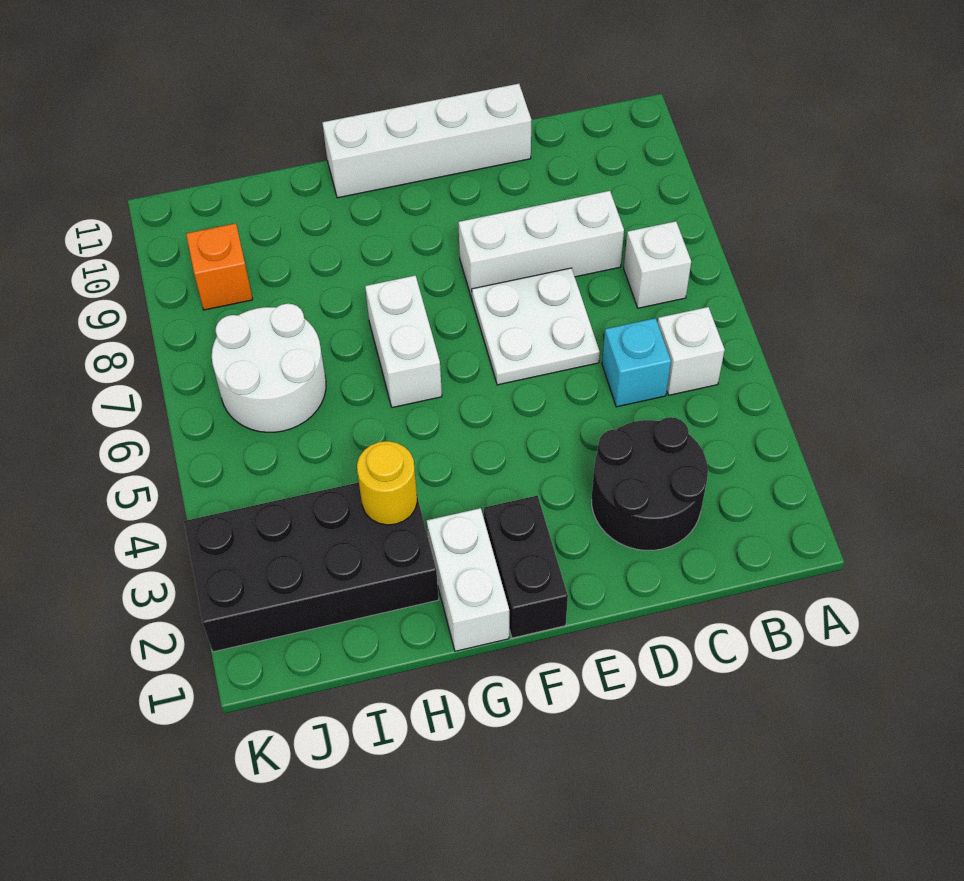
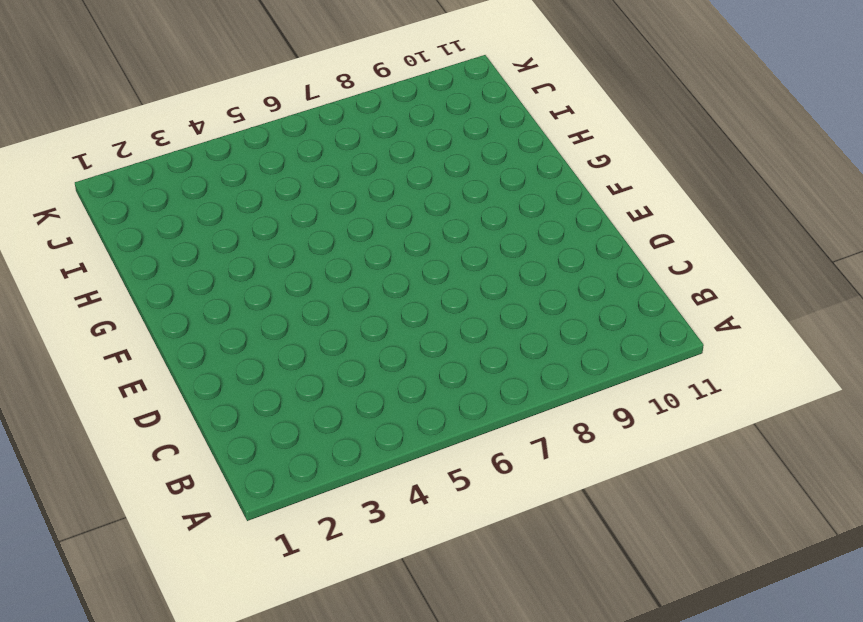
none -> white 1x1 brick [658,307,725,395]
none -> white 1x1 brick [624,221,691,308]
none -> black 2x2 round brick [592,417,708,550]

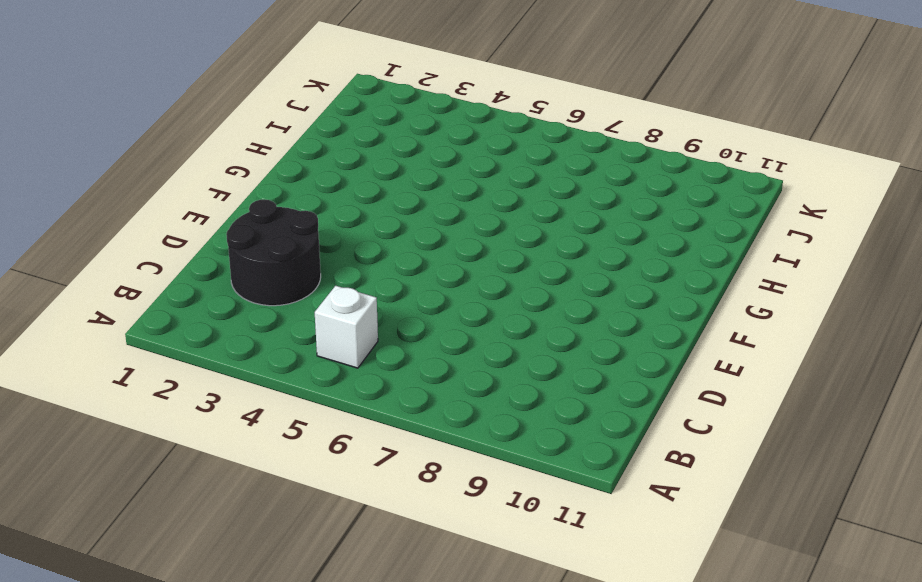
none -> white 1x1 brick [624,221,691,308]
none -> cyan 1x1 brick [602,318,671,407]
none -> white 1x3 brick [458,191,624,298]

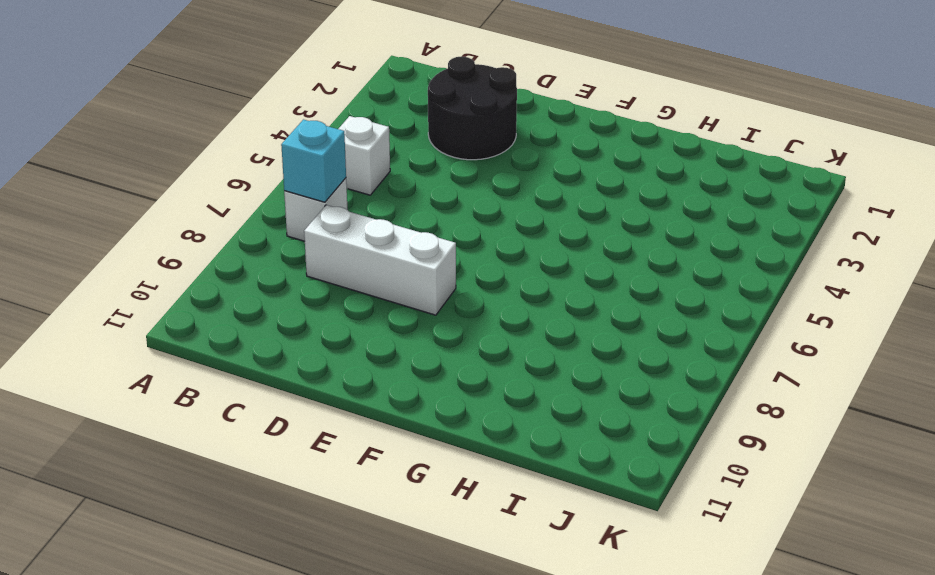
cyan 1x1 brick [281,120,346,202] -> cyan 1x1 brick moved to [602,318,671,407]
none -> white 2x2 plate [472,268,600,385]
none -> white 1x4 brick [322,84,531,198]
none -> black 1x2 brick [484,496,568,638]

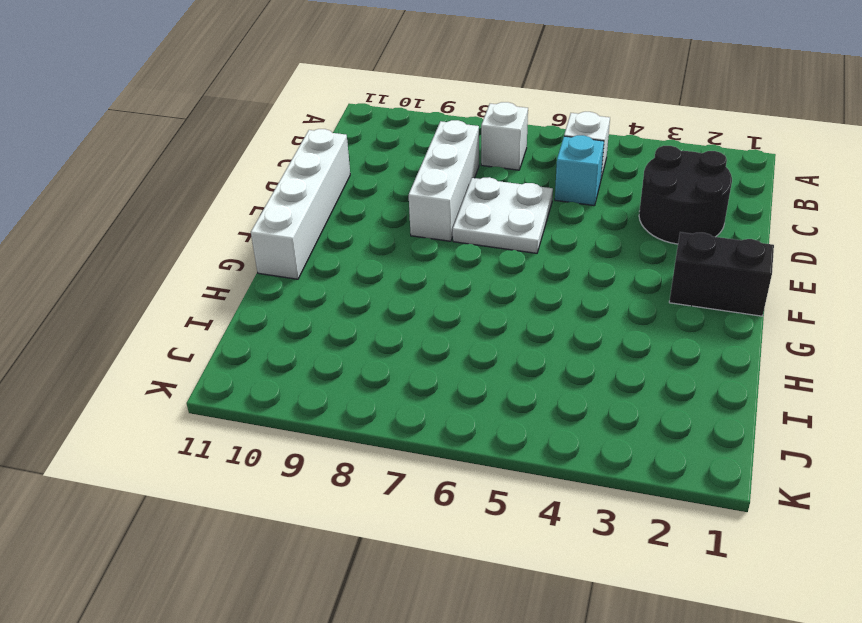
none -> white 1x2 brick [427,508,509,651]
none -> white 1x2 brick [365,275,442,408]
none -> black 2x4 brick [184,482,439,652]

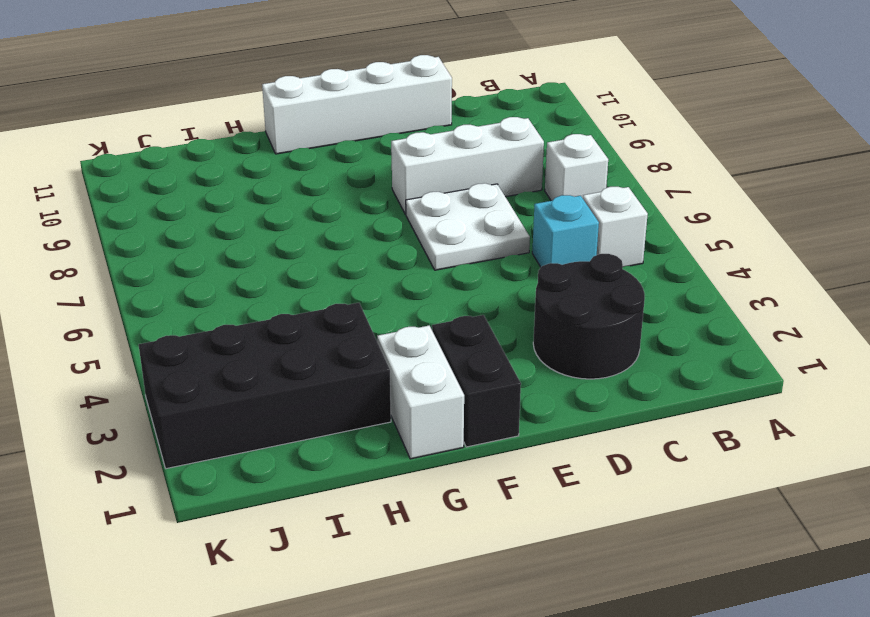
none -> white 1x2 brick [365,275,442,408]
none -> white 2x2 round brick [212,304,326,432]
none -> orange 1x1 brick [186,223,253,310]

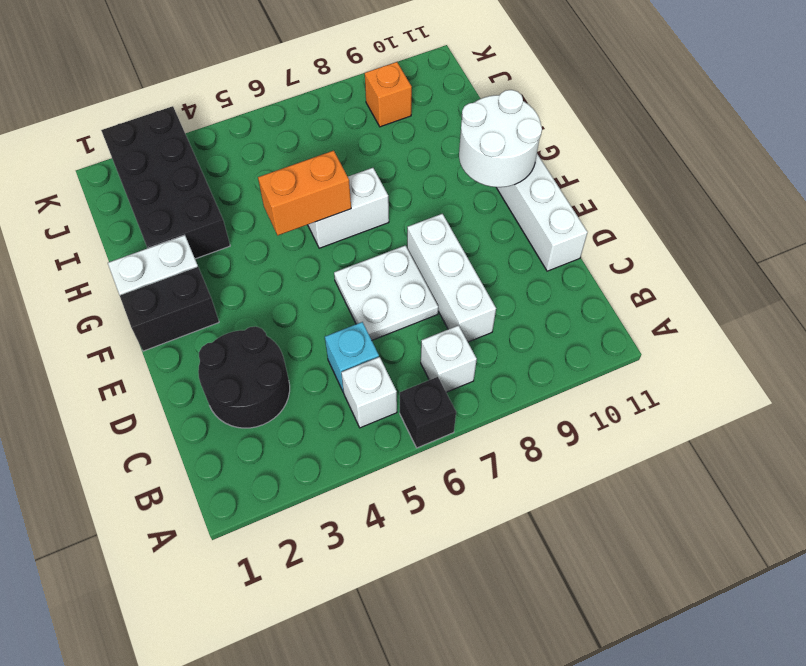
black 1x1 brick [400,377,456,448] -> none
white 2x2 round brick [459,90,542,187] -> white 2x2 round brick moved to [212,304,326,432]
orange 1x2 brick [258,151,351,235] -> none
none -> yellow 1x1 round brick [357,441,417,525]

